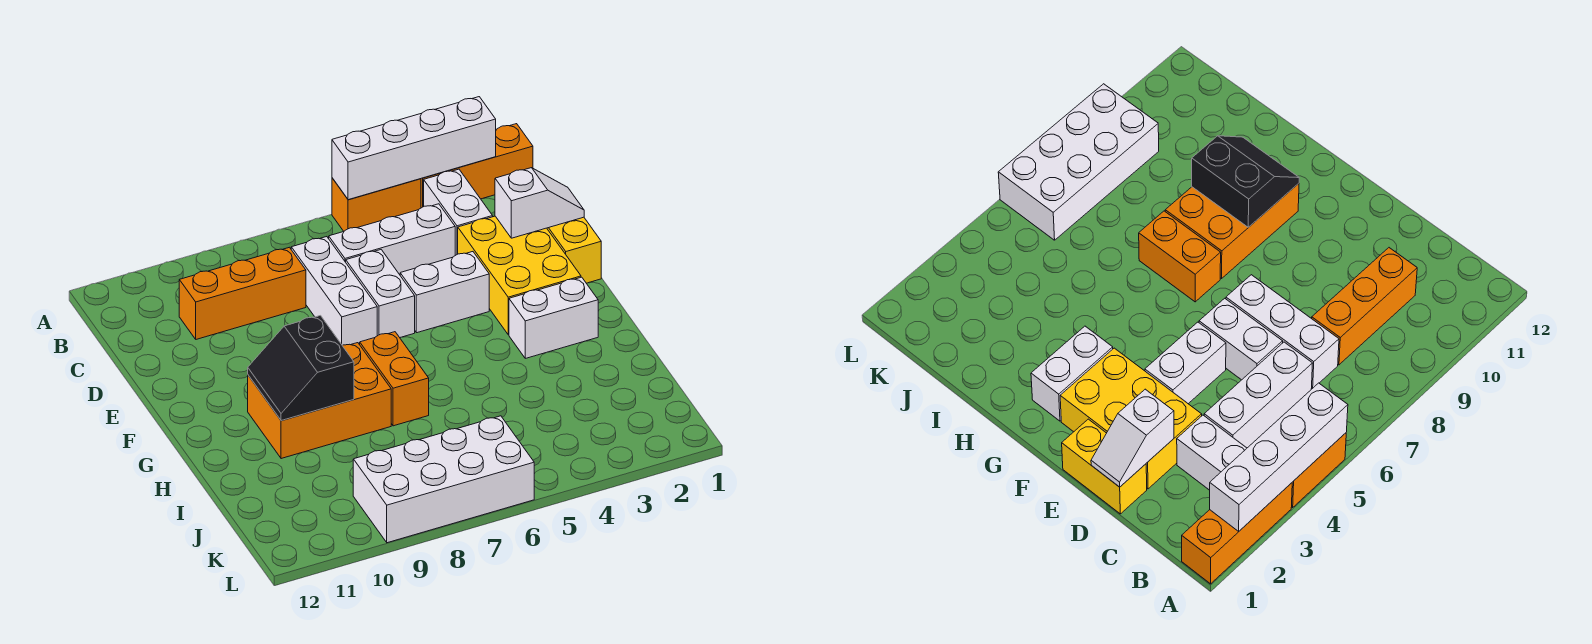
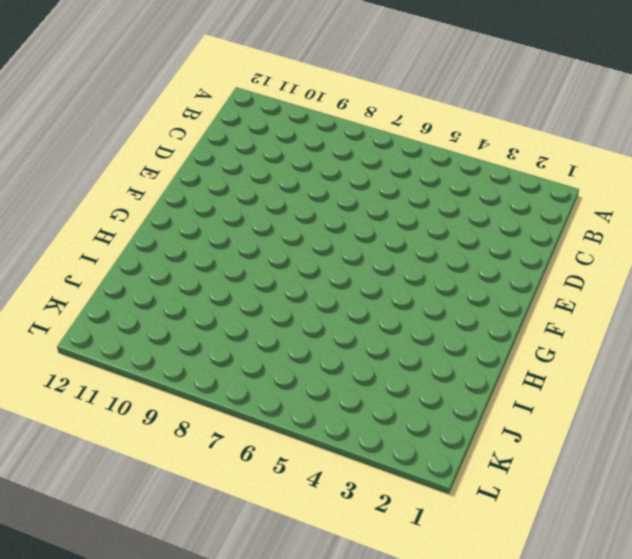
none -> orange 1x3 brick [421,124,533,208]
none -> orange 1x2 brick [332,178,421,231]
none -> white 1x2 brick [424,169,493,255]

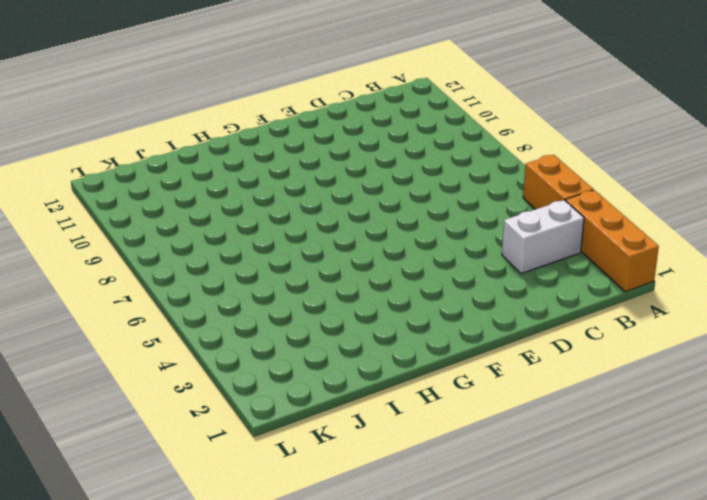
none -> white 1x3 brick [329,204,455,275]
none -> white 1x3 brick [291,237,377,345]
none -> orange 1x3 brick [179,247,306,339]

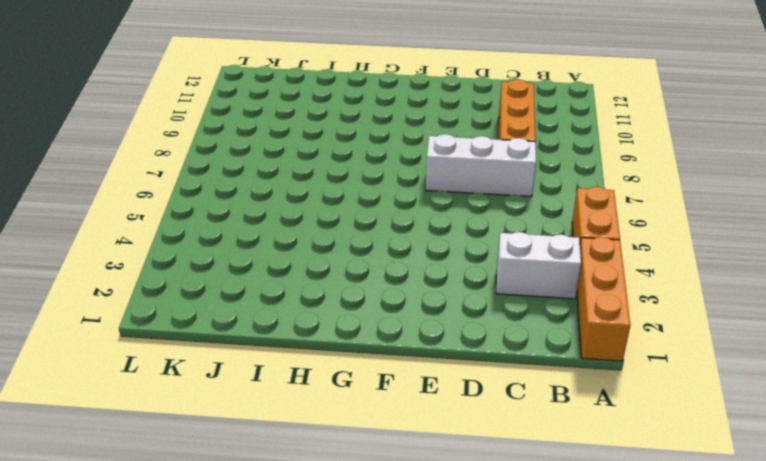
none -> white 1x3 brick [329,204,455,275]
none -> yellow 1x2 brick [547,217,601,283]
none -> yellow 2x3 brick [458,216,581,335]

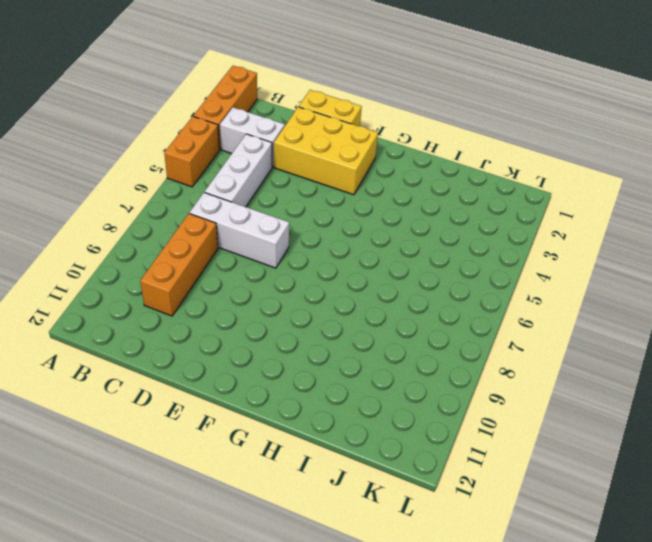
none -> white 1x2 brick [346,250,415,338]
none -> white 1x2 brick [400,252,489,333]
none -> white 1x2 brick [509,277,598,358]

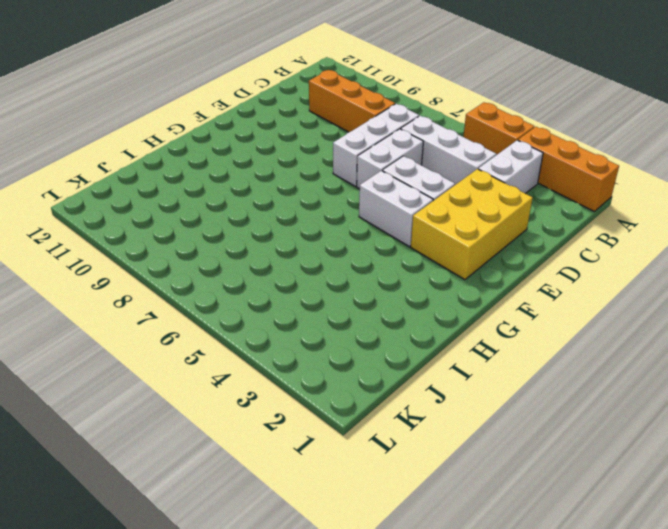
white 1x2 brick [359,171,433,246] -> white 1x2 brick moved to [509,277,598,358]
none -> yellow 1x2 brick [547,217,601,283]
none -> orange 1x2 brick [360,332,429,426]
none -> orange 2x3 brick [248,343,391,459]

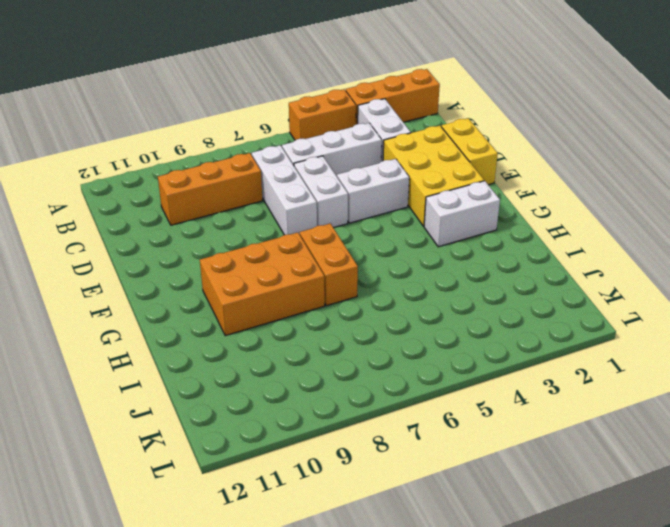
none -> white 2x4 brick [353,416,534,543]
none -> white 1x4 brick [332,97,496,200]
none -> white 1x2 slope [495,168,584,238]

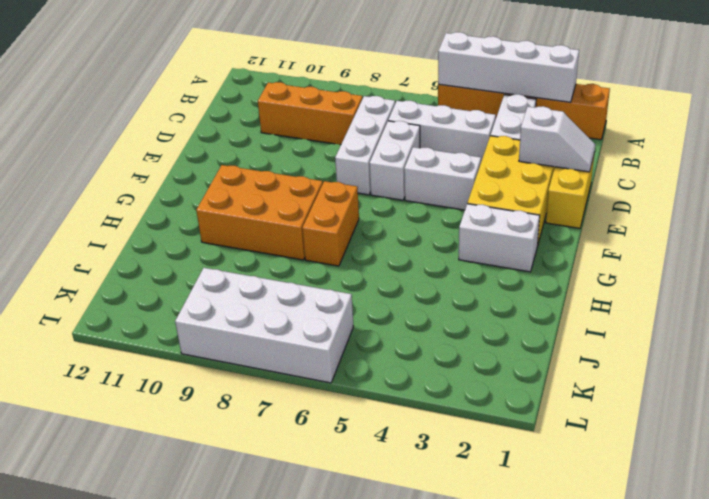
none -> black 2x2 slope [248,316,354,421]

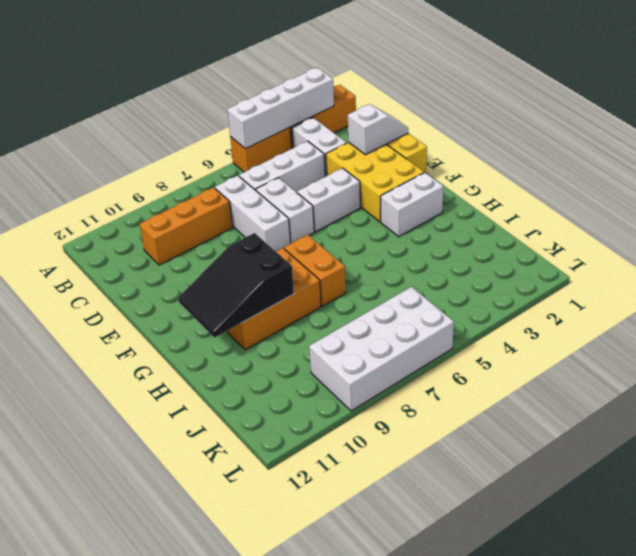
black 2x3 slope [178,233,294,338] -> black 2x2 slope [248,316,354,421]

